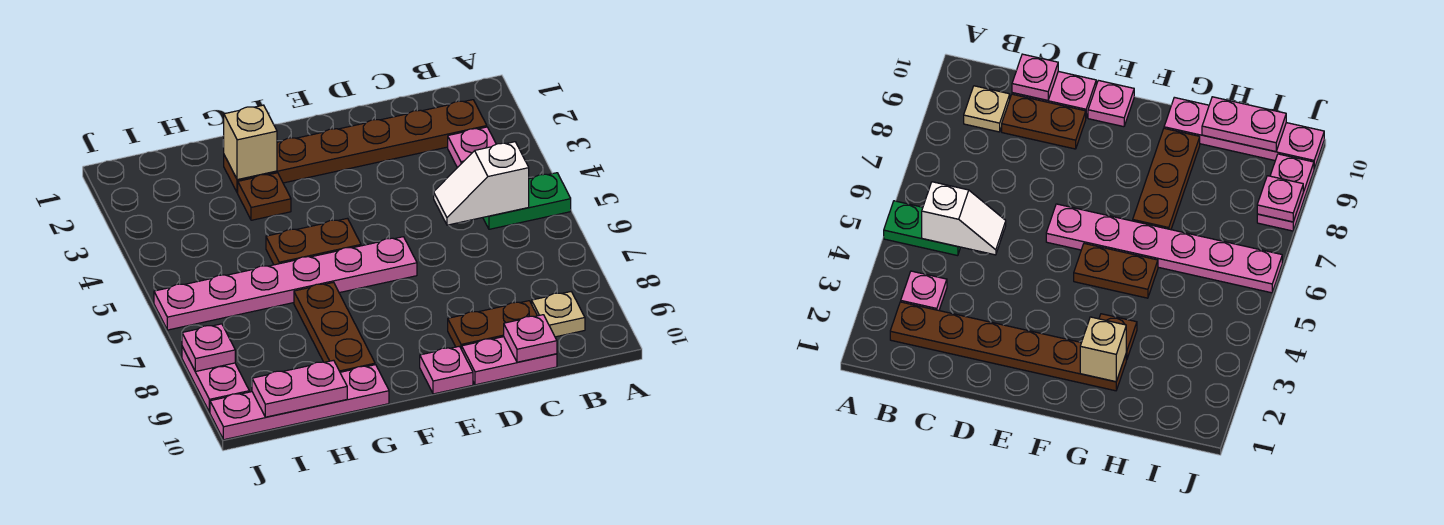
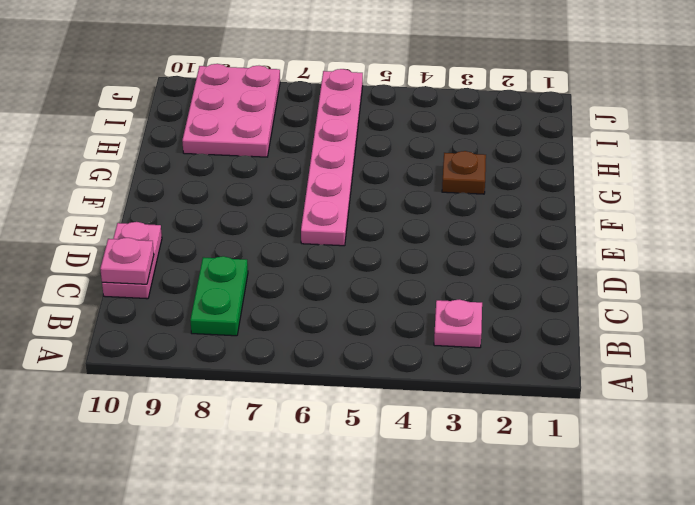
green 1x2 plate [190,256,248,336] -> green 1x2 plate moved to [483,173,571,229]
pink 2x3 plate [182,64,280,157] -> pink 1x2 plate [182,347,249,412]
none -> brown 1x6 plate [224,100,487,193]
none -> tan 1x1 plate [532,292,585,337]
none -> brown 1x2 plate [448,301,537,349]

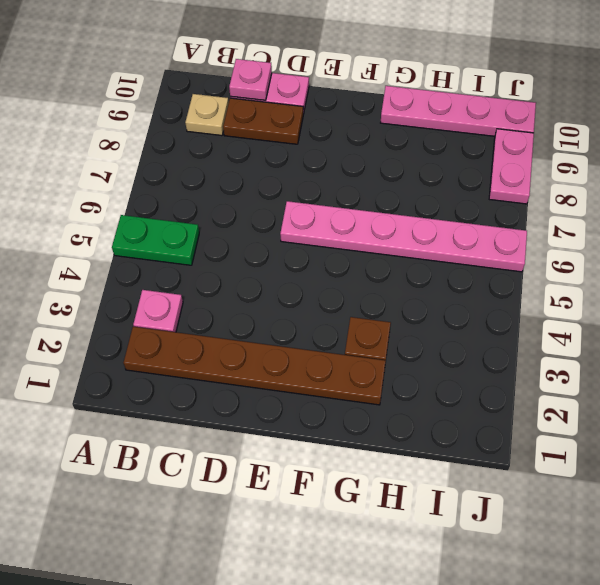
none -> pink 1x1 plate [420,346,473,394]
none -> brown 1x2 plate [266,218,361,265]
none -> brown 1x3 plate [294,282,375,372]

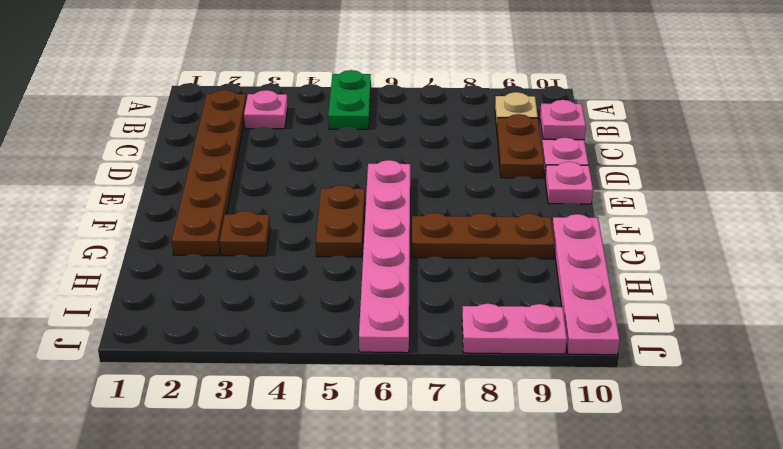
none -> white 1x2 slope [434,142,529,225]
none -> tan 1x1 brick [223,105,277,180]
none -> pink 1x2 plate [252,360,347,417]

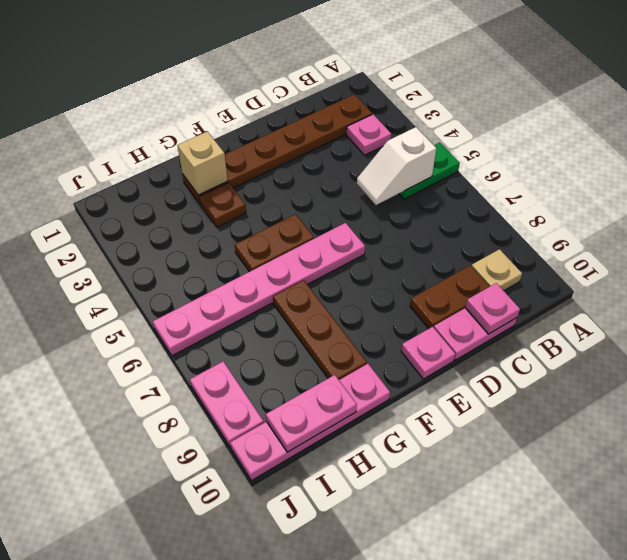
none -> pink 1x1 plate [182,324,235,372]

